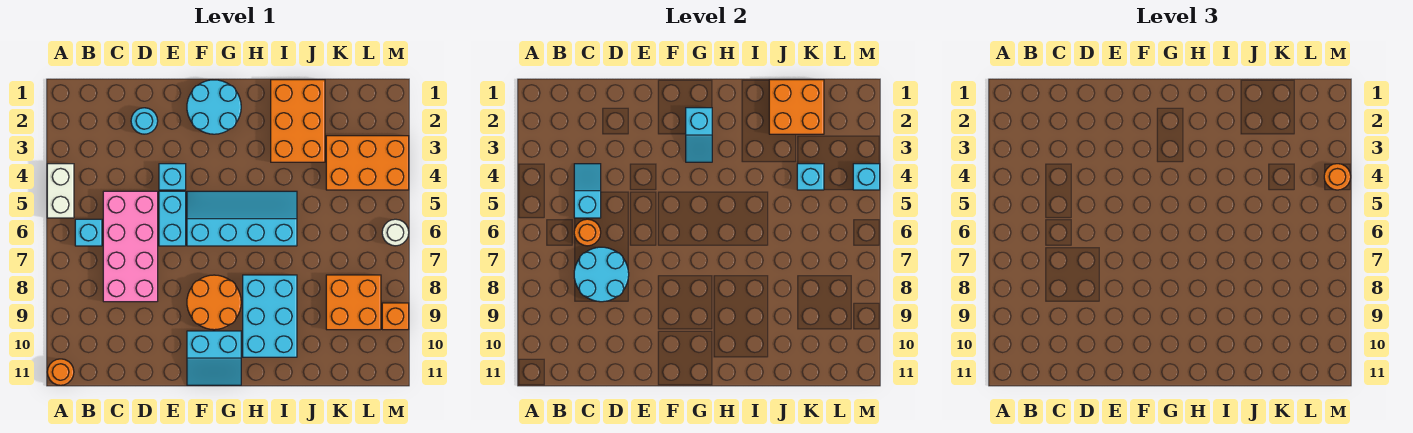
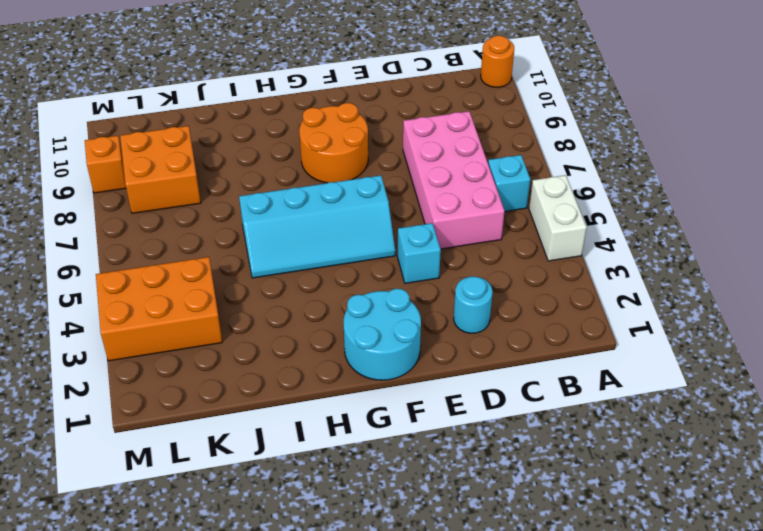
none -> cyan 1x2 brick [159,191,186,246]
none -> cyan 2x2 slope [187,331,241,385]
none -> cyan 2x3 brick [243,275,297,357]

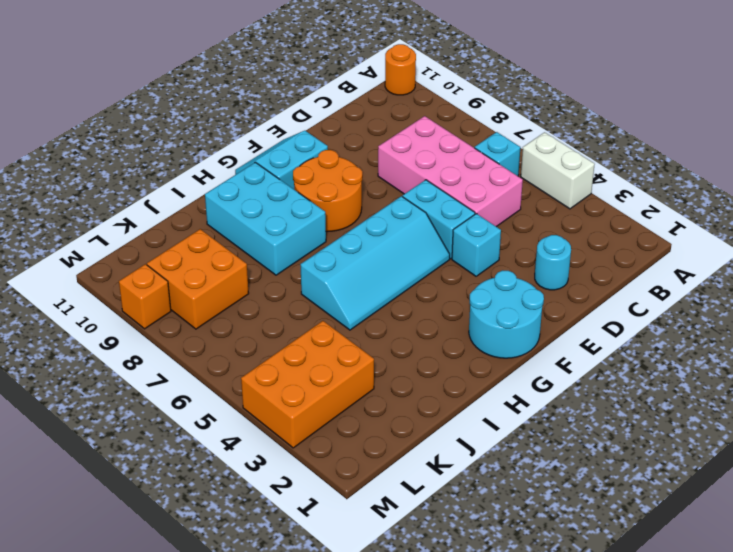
none -> orange 2x3 brick [271,80,325,162]
none -> white 1x1 round brick [382,219,409,246]
none -> cyan 1x2 slope [574,164,601,218]

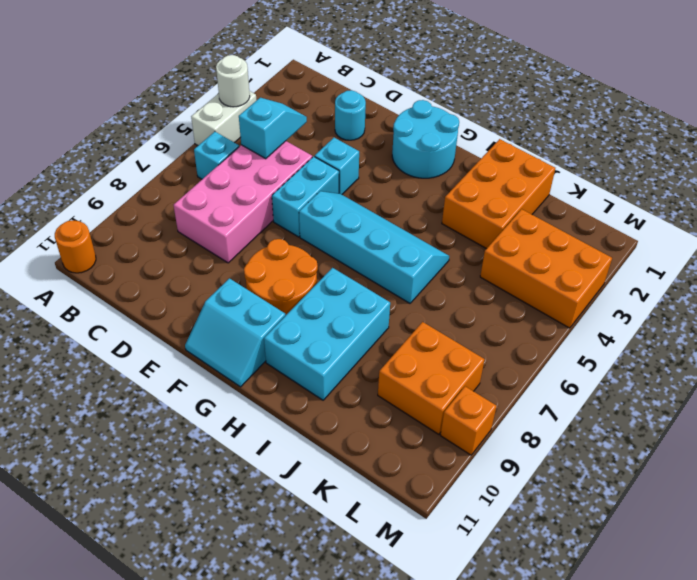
white 1x1 round brick [216,55,250,107] -> white 1x1 round brick moved to [382,219,409,246]
none -> orange 1x1 round brick [574,219,601,246]
none -> cyan 2x2 round brick [574,247,629,302]
none -> cyan 1x2 slope [686,108,712,162]

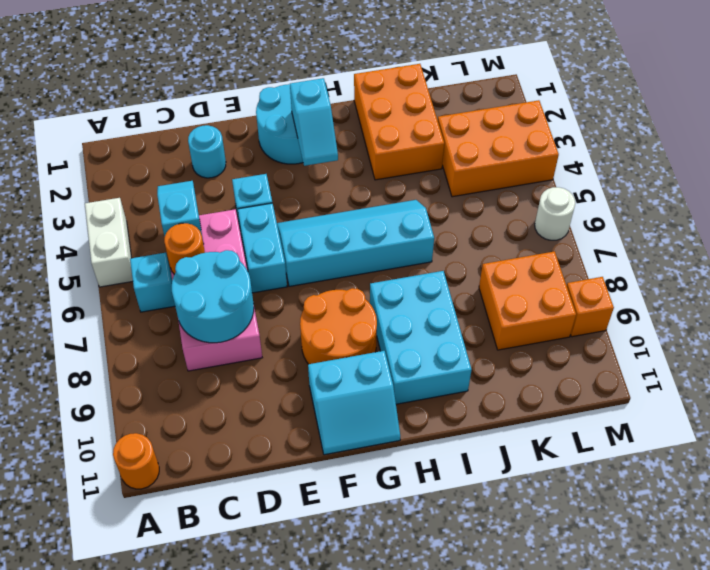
none -> orange 2x2 brick [769,80,824,134]
none -> cyan 1x1 brick [797,164,824,190]
none -> cyan 1x1 brick [853,164,880,190]

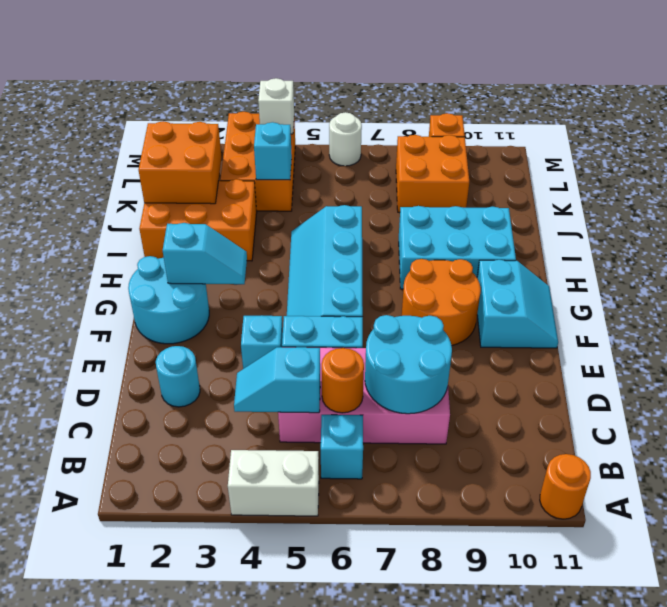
white 1x1 brick [258,78,294,134] -> cyan 1x1 brick [853,164,880,190]
none -> orange 1x1 round brick [1324,164,1351,190]

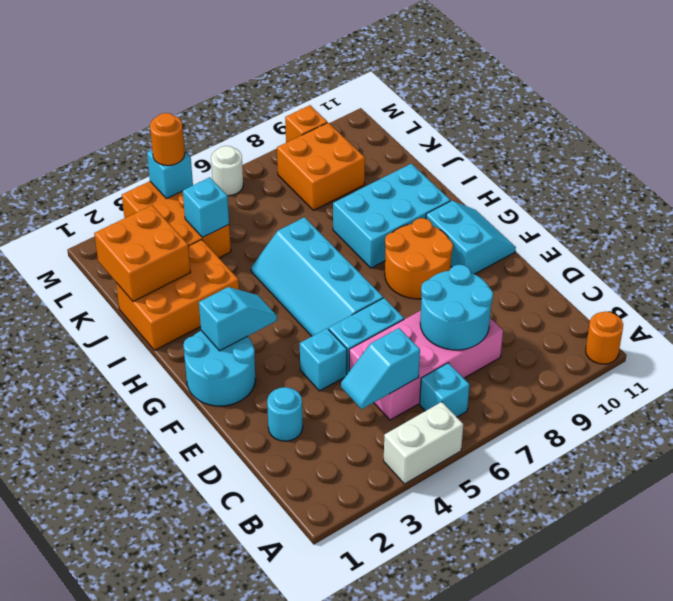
none -> orange 1x1 round brick [574,219,601,246]

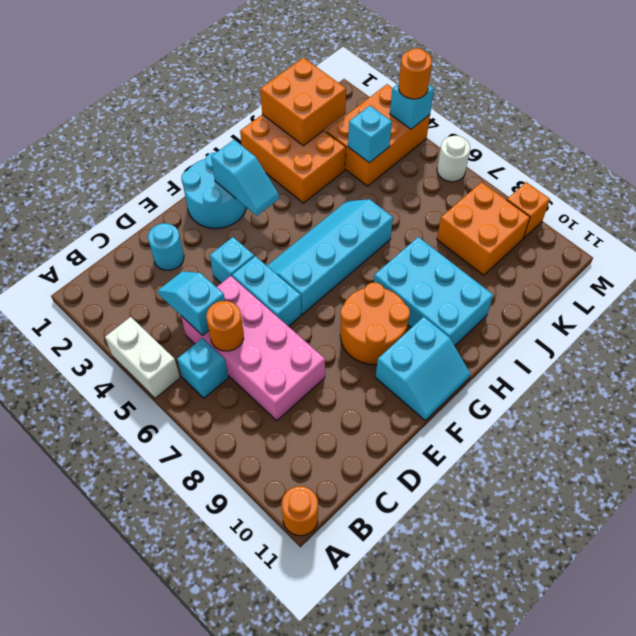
none -> cyan 2x2 round brick [574,247,629,302]

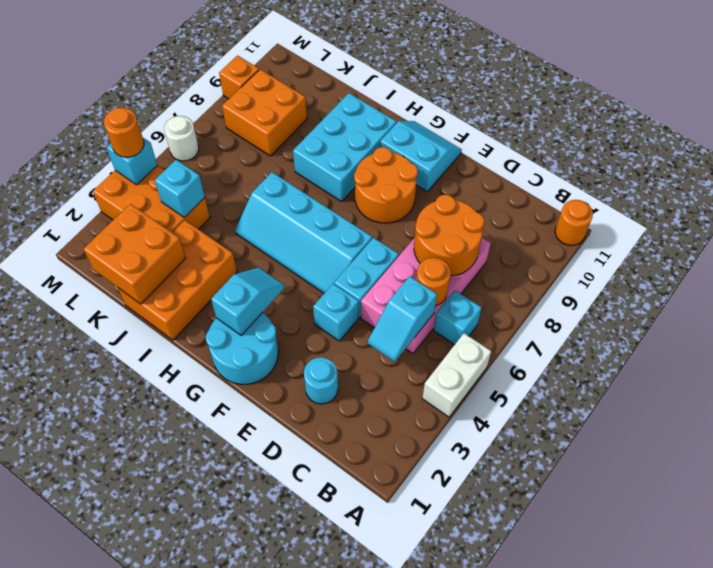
orange 2x2 round brick [414,195,484,276] -> cyan 2x2 round brick [574,247,629,302]

